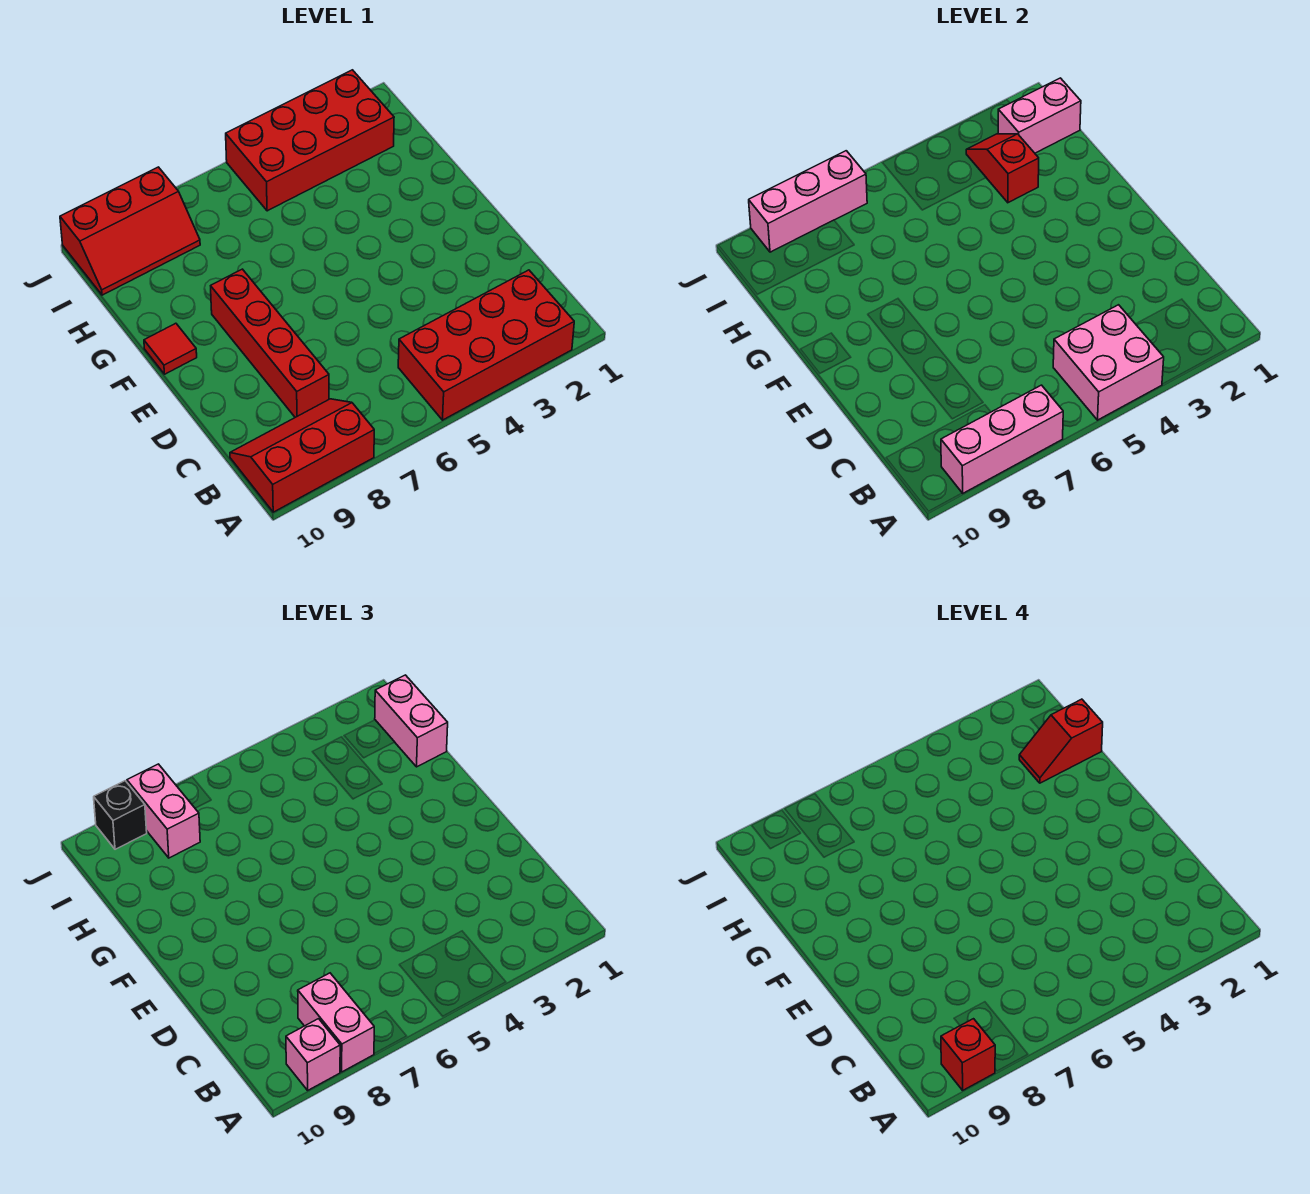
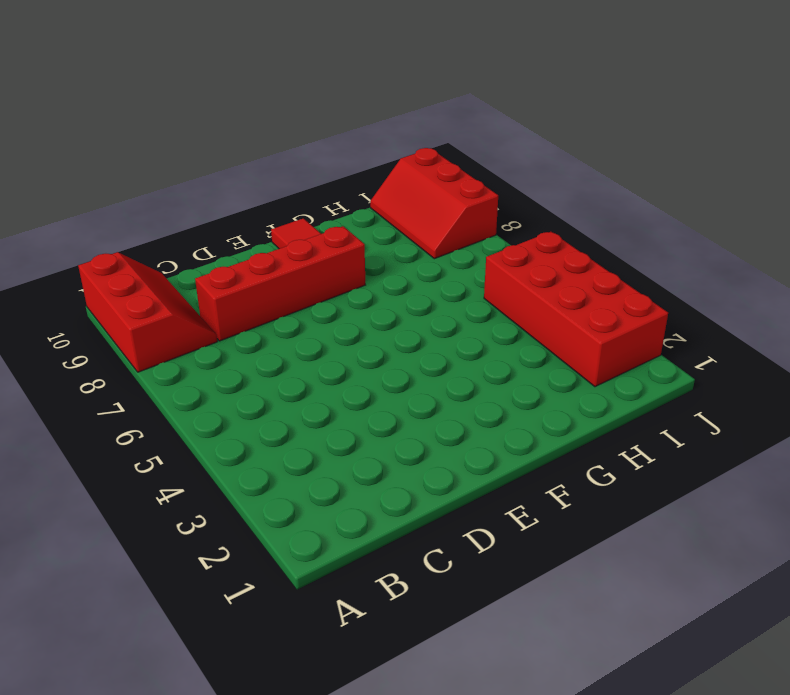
none -> red 2x4 brick [398,270,574,420]
none -> pink 2x2 brick [1053,305,1164,420]
none -> pink 1x3 brick [941,385,1063,493]

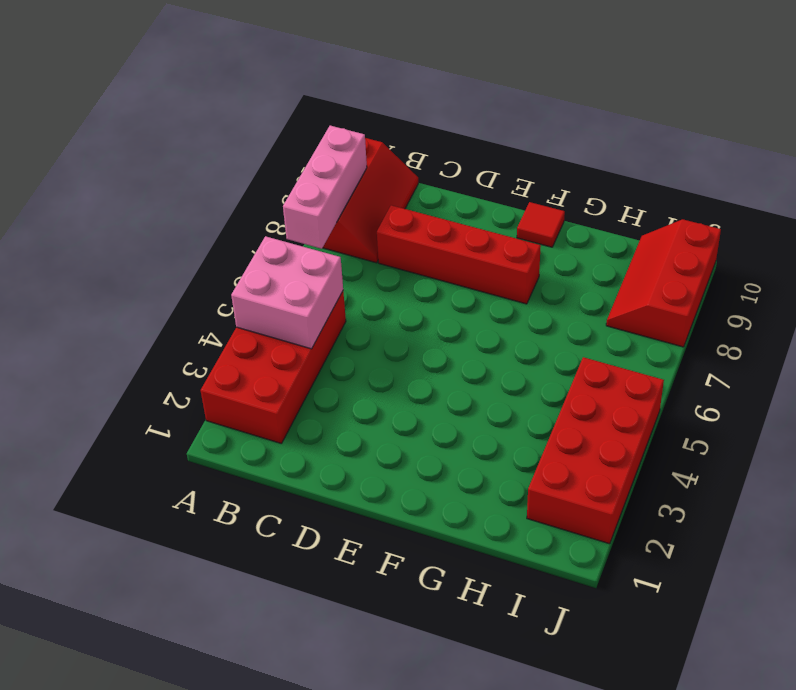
none -> red 1x2 slope [966,134,1039,203]
none -> pink 1x2 brick [998,78,1081,153]
none -> pink 1x3 brick [749,151,867,252]

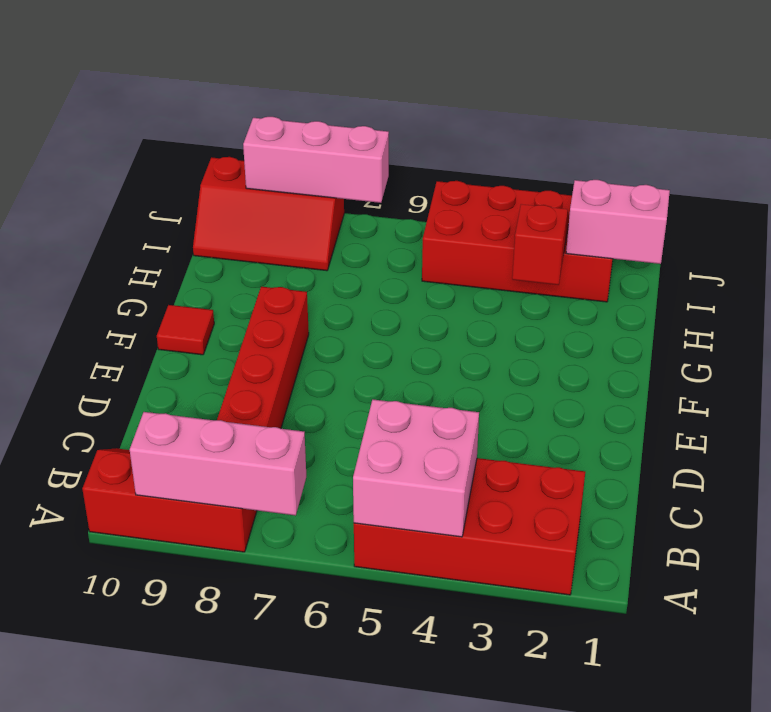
none -> pink 1x2 brick [298,973,374,1072]
none -> pink 1x1 brick [286,1019,340,1090]
none -> pink 1x2 brick [375,675,448,767]

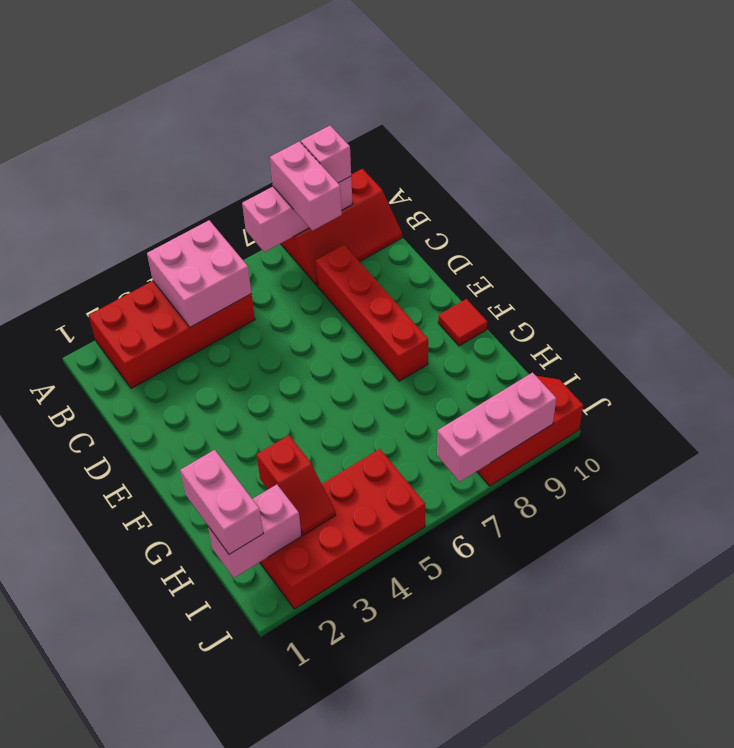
none -> pink 1x2 brick [127,764,200,858]
none -> black 1x1 brick [94,781,147,849]
none -> red 1x1 brick [941,1019,995,1090]

